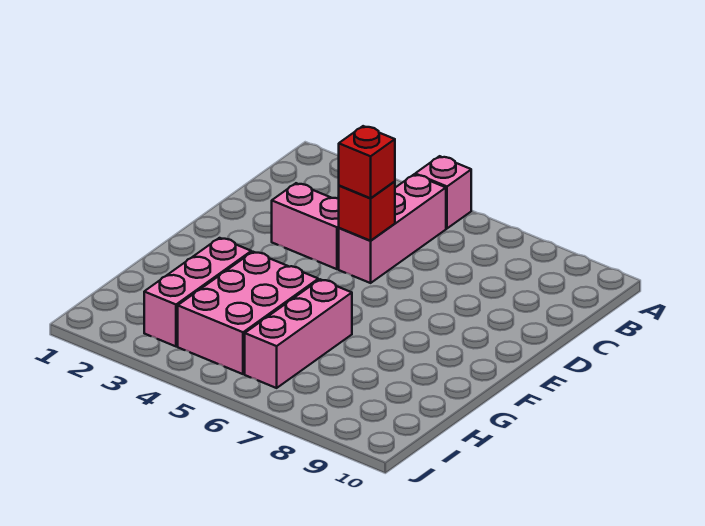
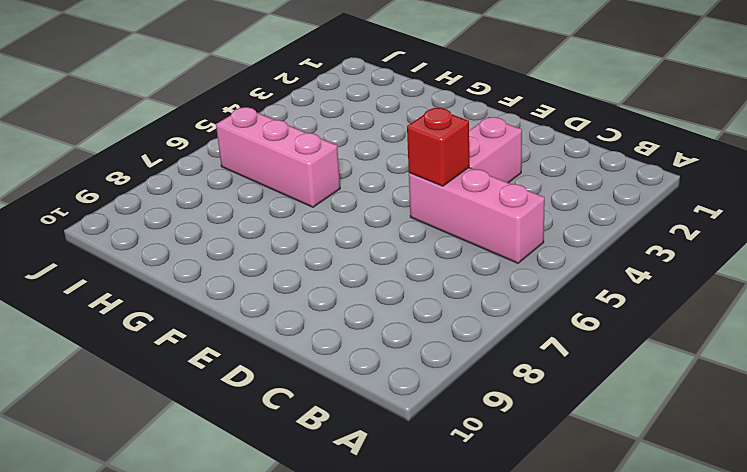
none -> pink 1x1 brick [415,156,471,228]
none -> pink 1x3 brick [144,238,251,346]

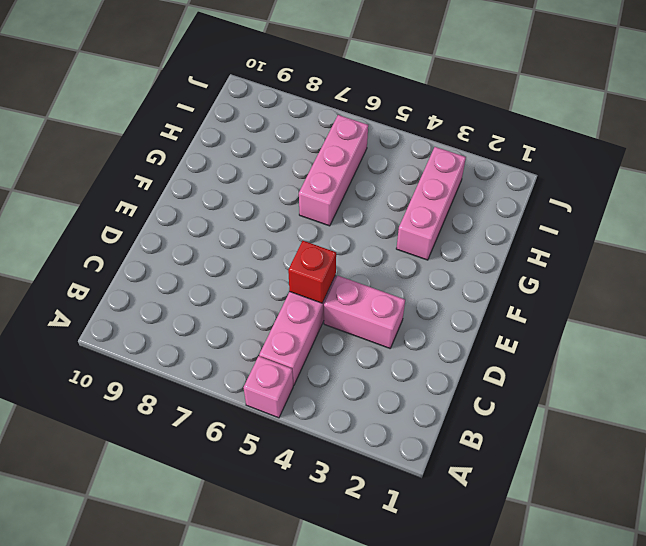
none -> pink 2x3 brick [178,252,318,374]
none -> red 1x1 brick [339,126,395,198]

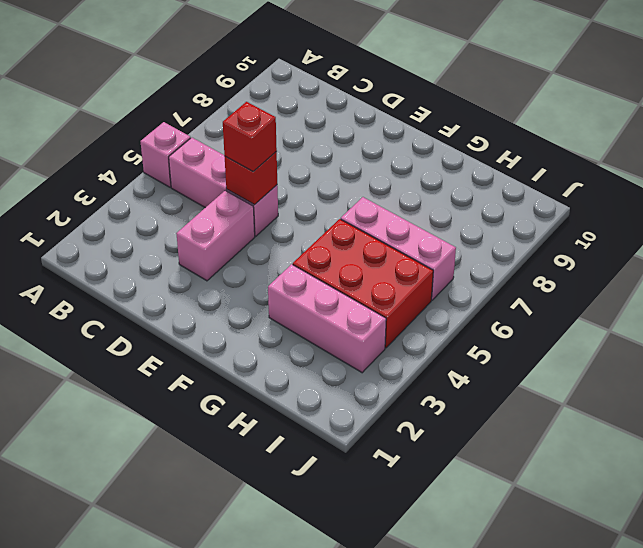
red 2x3 brick [293,219,433,348] -> pink 2x3 brick [178,252,318,374]

